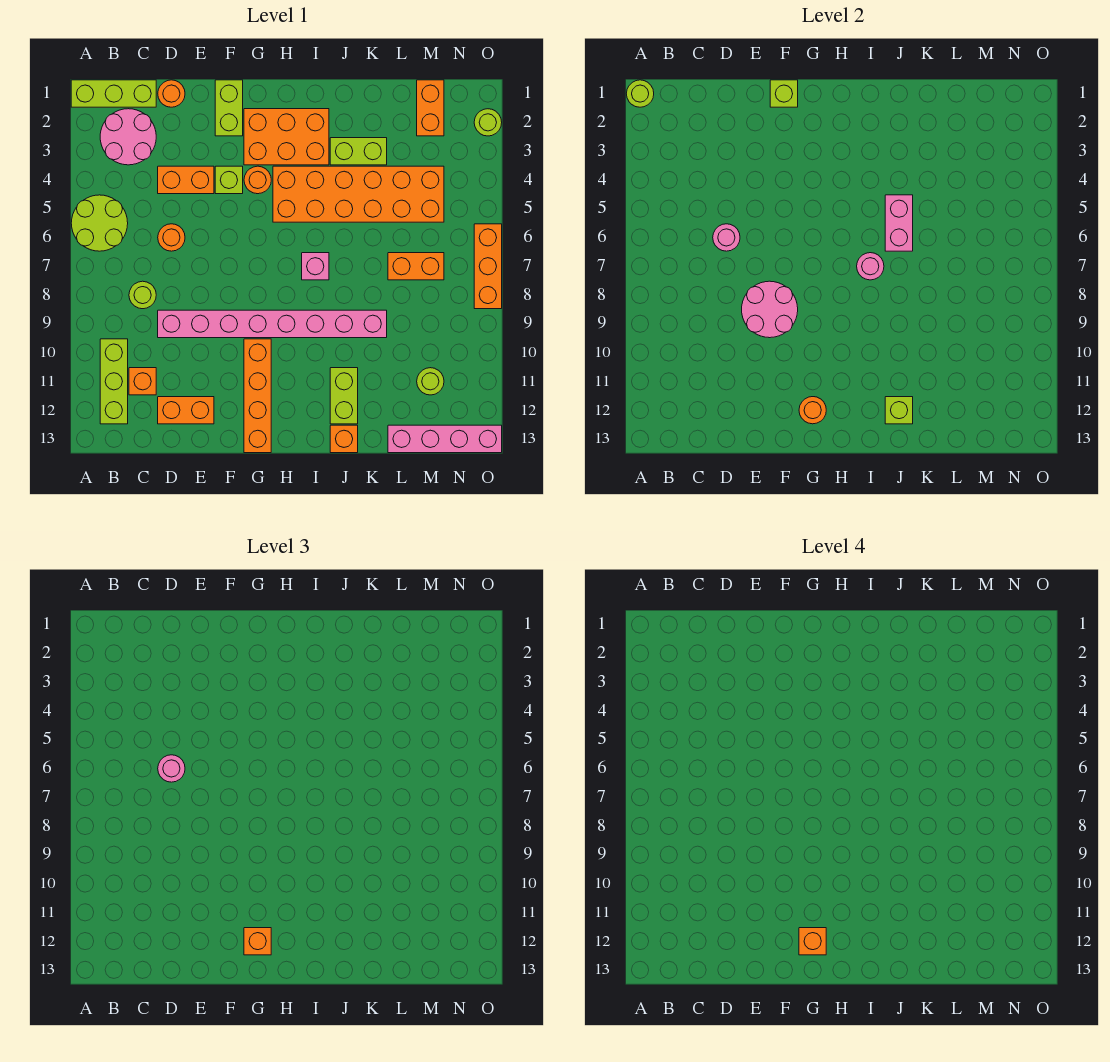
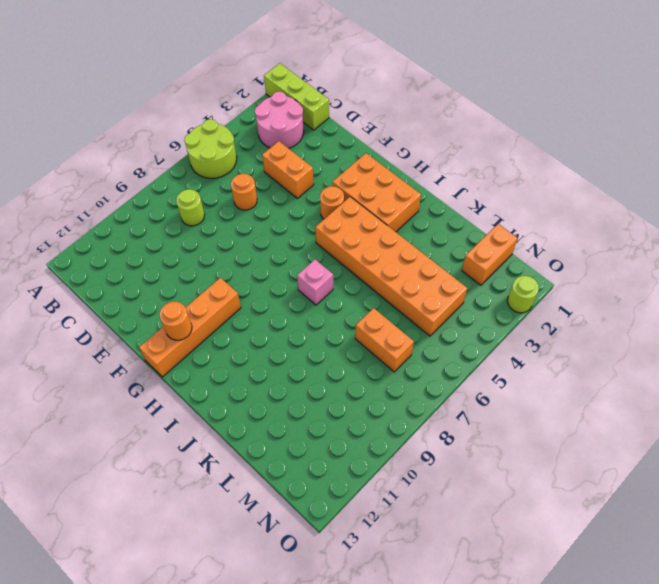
none -> lime 1x3 brick [100,339,128,424]
none -> orange 1x1 brick [129,368,156,395]
none -> orange 1x1 round brick [158,80,185,107]
none -> pink 1x8 brick [158,310,387,338]

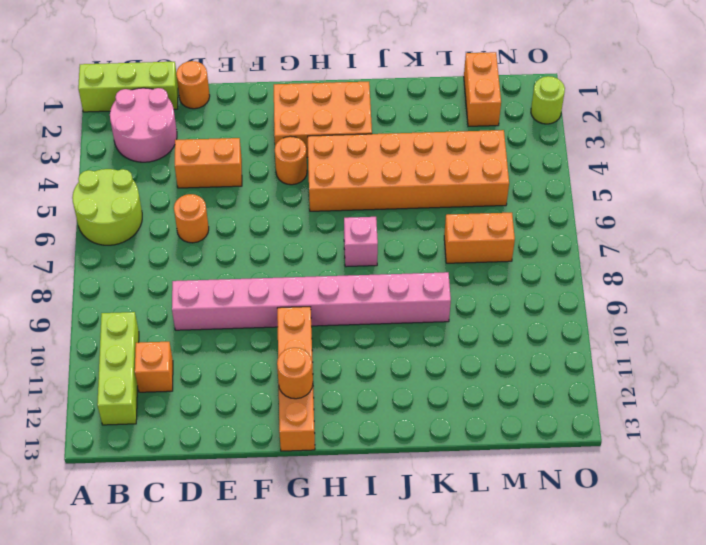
none -> lime 1x1 round brick [129,281,156,309]
none -> orange 1x2 brick [158,397,214,424]
none -> lime 1x2 brick [215,80,243,136]
none -> lime 1x1 brick [215,166,243,194]

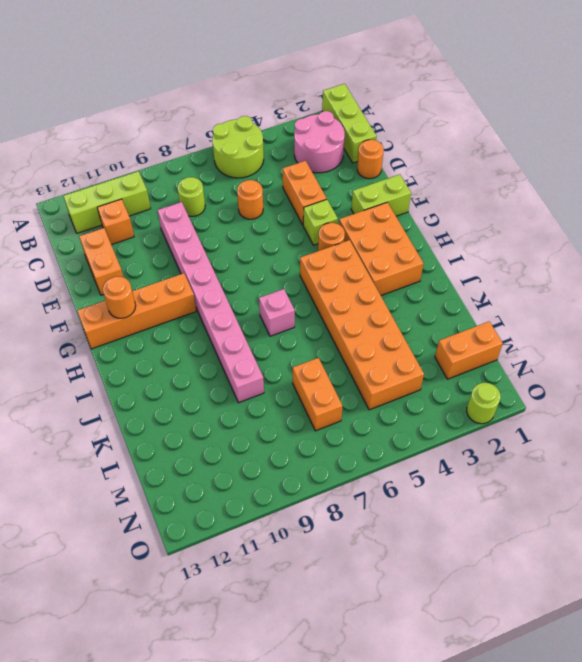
none -> lime 1x2 brick [330,138,387,165]
none -> lime 1x2 brick [330,368,358,424]
none -> orange 1x1 brick [330,425,358,453]
none -> pink 1x4 brick [388,425,502,453]

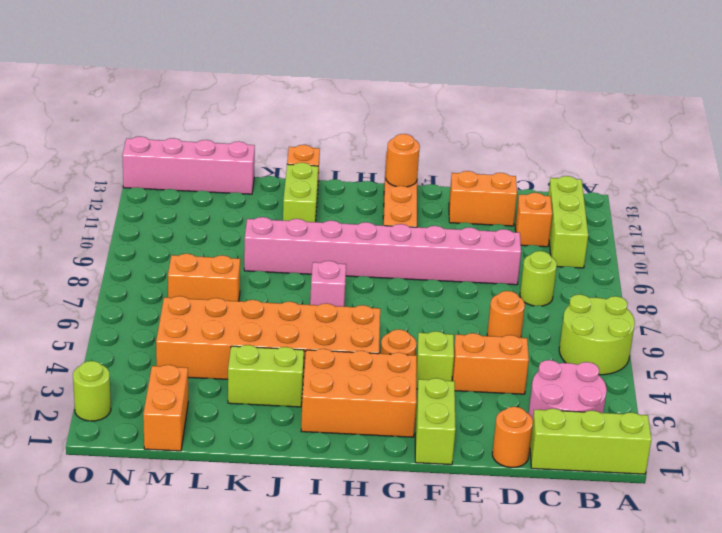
none -> lime 1x1 round brick [417,368,444,395]
none -> orange 1x3 brick [474,224,502,309]
none -> lime 1x1 round brick [626,80,654,107]
none -> pink 1x1 round brick [713,224,740,251]

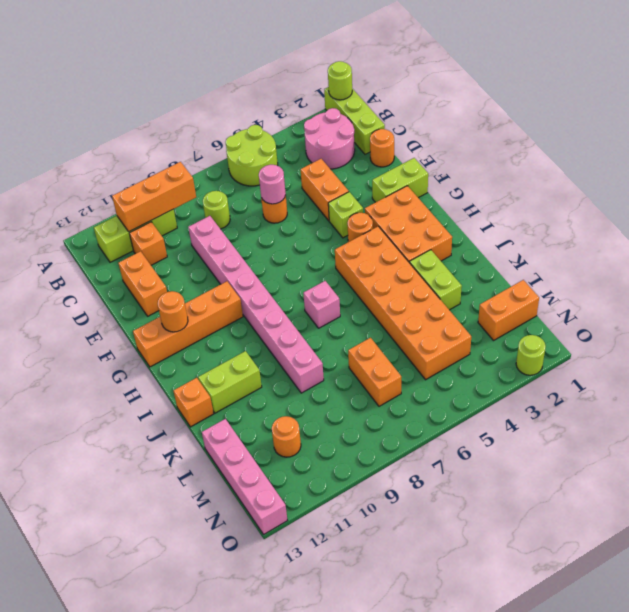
orange 1x3 brick [112,162,196,232] -> orange 1x3 brick moved to [474,224,502,309]
orange 1x1 round brick [272,416,301,457] -> lime 1x1 round brick [417,368,444,395]
none -> pink 2x2 round brick [742,281,798,338]
none -> lime 1x1 brick [770,80,798,107]
none -> pink 1x1 round brick [857,253,884,280]
none -> pink 1x2 brick [885,195,913,251]

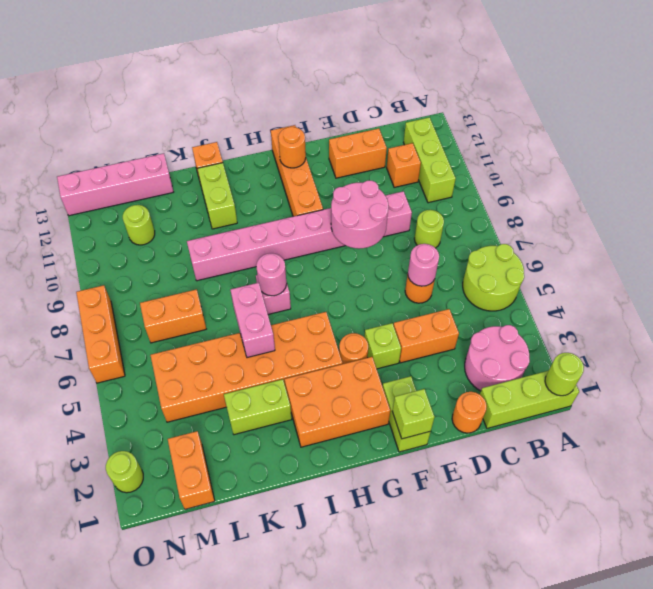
none -> lime 1x1 brick [885,397,913,424]
none -> pink 1x1 round brick [158,755,185,782]
none -> orange 1x1 brick [244,928,271,955]
none -> orange 1x1 brick [799,928,826,955]

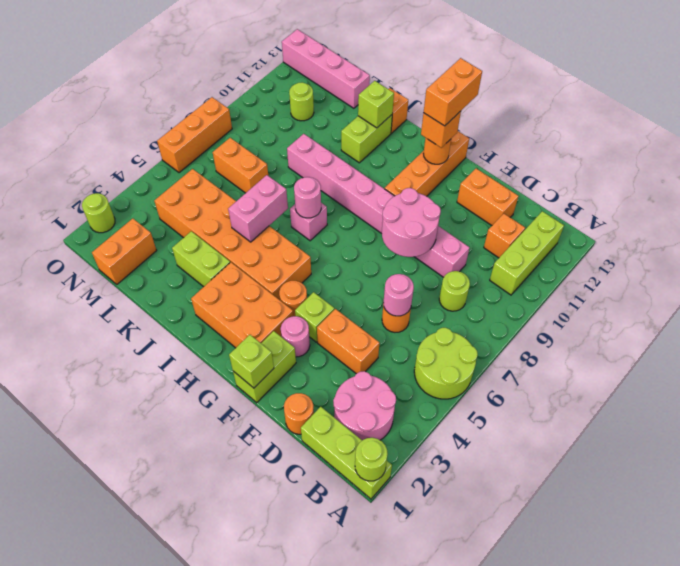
pink 1x1 round brick [281,316,310,357] -> pink 1x1 round brick moved to [158,755,185,782]
orange 1x2 brick [424,58,482,126] -> orange 1x1 brick [799,928,826,955]

